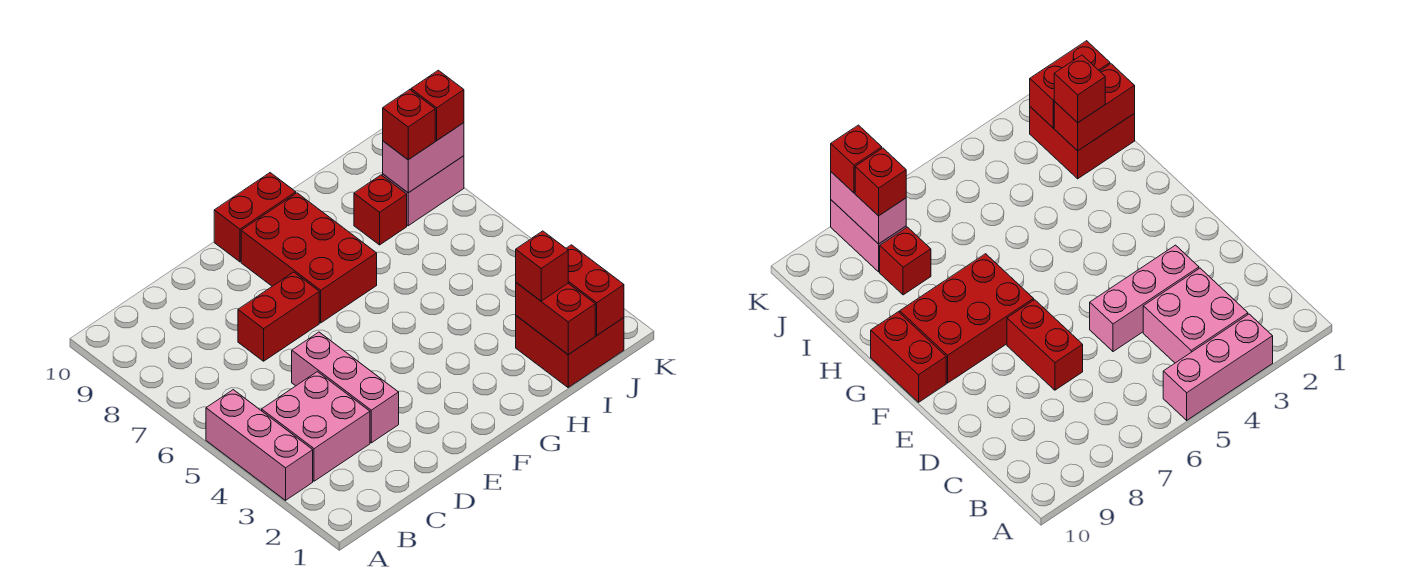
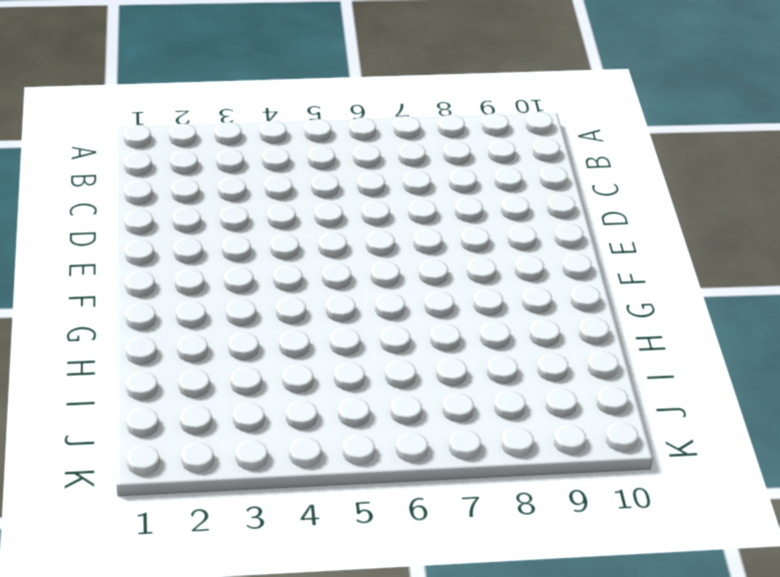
none -> pink 1x3 brick [206,390,313,500]
none -> pink 2x2 brick [262,372,370,481]
none -> pink 1x3 brick [292,332,399,443]

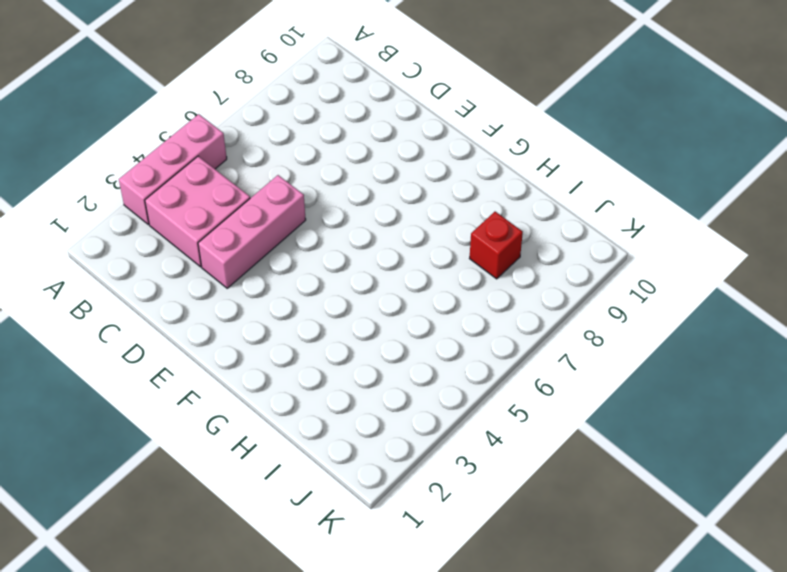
none -> red 1x2 brick [238,272,319,361]
none -> red 2x3 brick [241,193,377,323]
none -> red 1x2 brick [214,173,296,262]

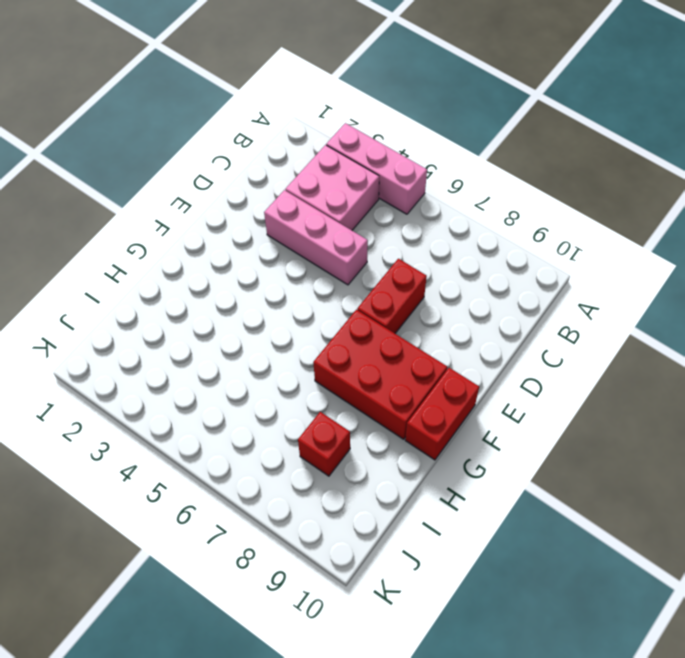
none -> red 2x2 brick [516,316,624,387]
none -> pink 1x2 brick [383,156,464,226]
none -> red 1x2 brick [516,283,595,355]

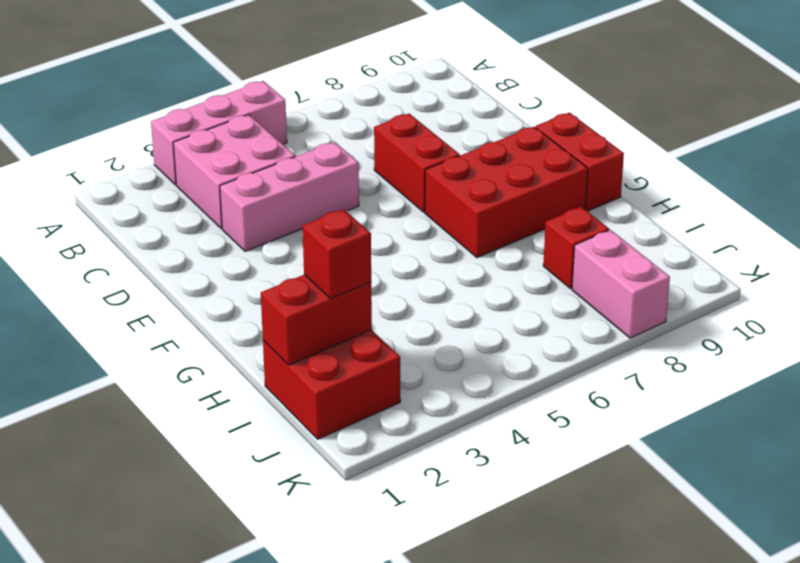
none -> red 1x2 brick [566,245,624,335]
none -> pink 1x2 brick [383,123,464,193]
none -> red 1x1 brick [383,90,435,160]

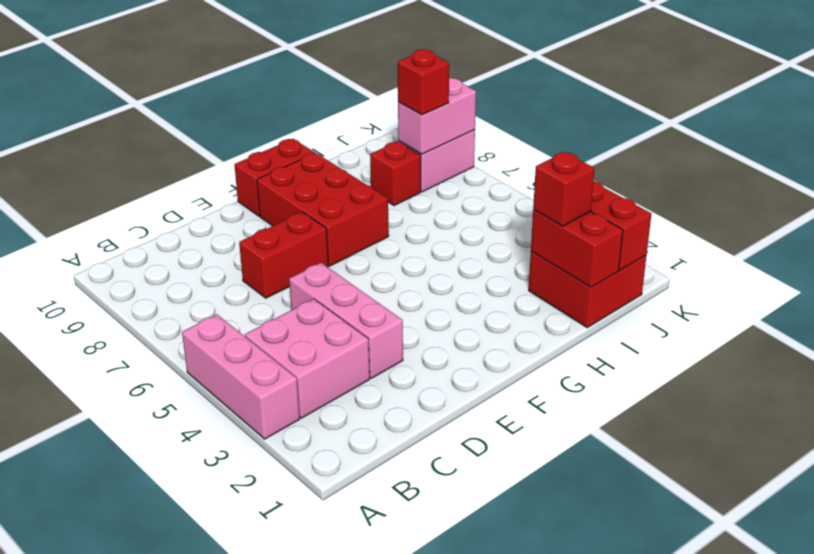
none -> red 1x1 brick [411,70,464,140]

